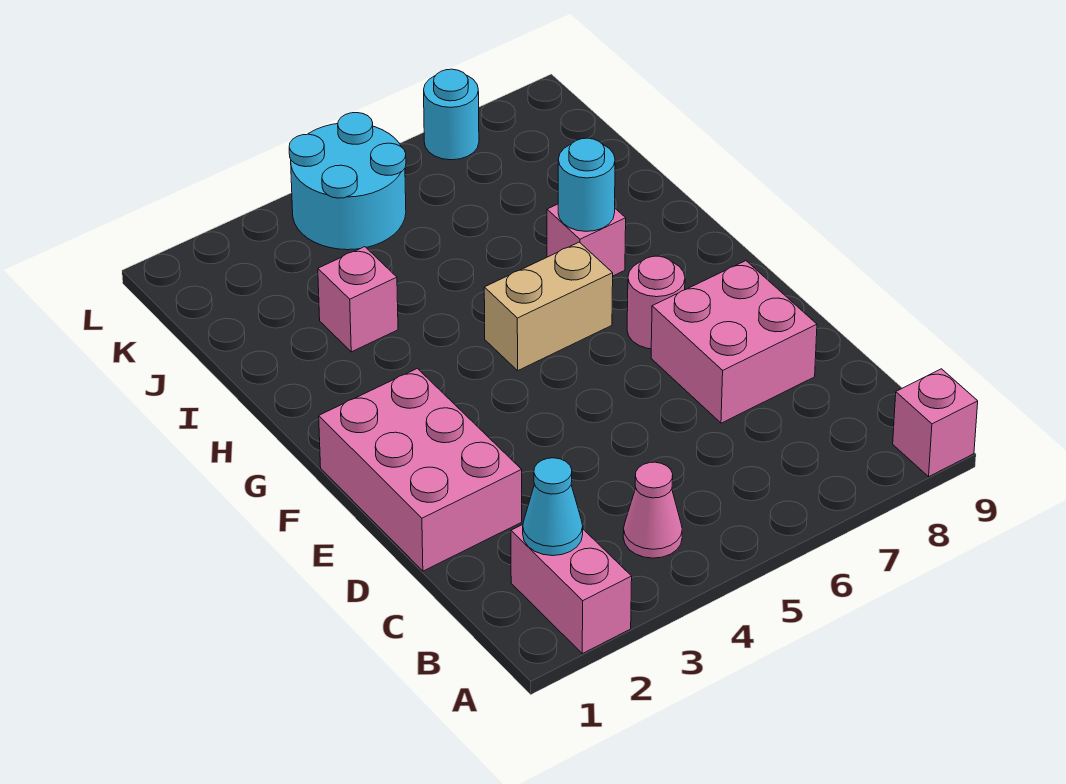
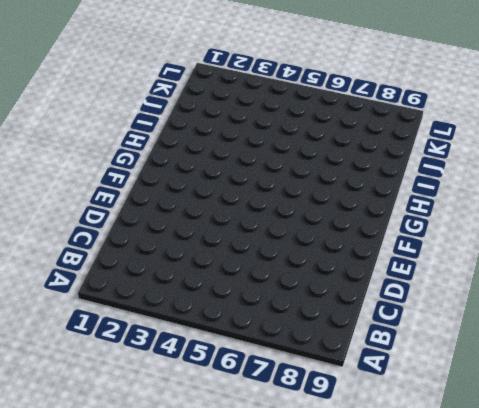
none -> pink 1x2 brick [511,525,632,654]
none -> pink 1x1 brick [893,369,978,477]
none -> pink 1x1 cone [623,462,682,558]

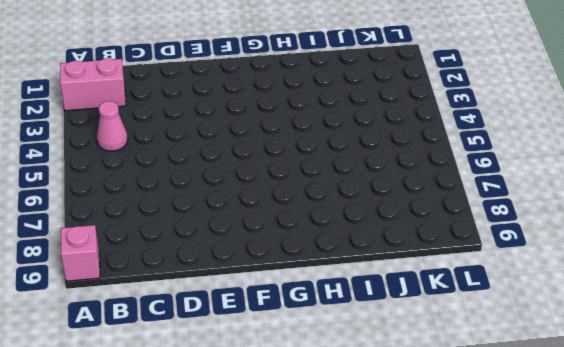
none -> pink 2x3 brick [319,368,522,571]
none -> pink 2x2 brick [651,261,817,423]
none -> pink 1x1 round brick [627,256,685,349]

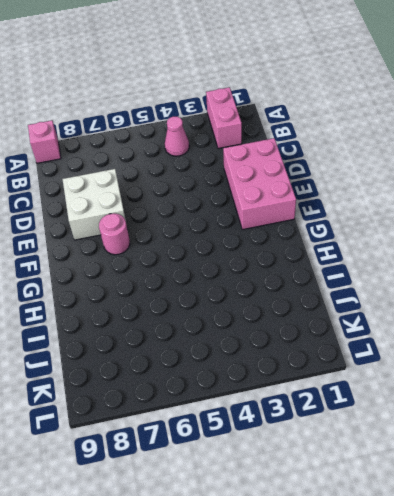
white 2x2 brick [63,169,126,240] -> pink 2x2 brick [651,261,817,423]
none -> tan 1x2 brick [484,242,613,371]
none -> pink 1x1 brick [547,204,626,276]
none -> pink 1x1 brick [318,247,398,352]

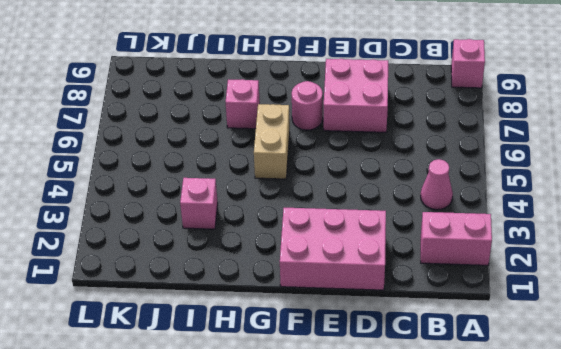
none -> cyan 2x2 round brick [289,113,406,250]
none -> cyan 1x1 round brick [424,69,479,160]
none -> cyan 1x1 cone [523,458,583,556]

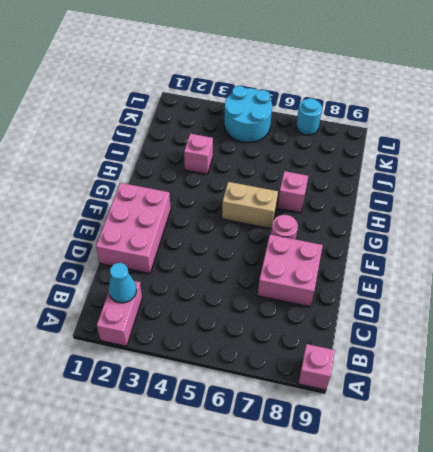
none -> pink 1x1 cone [623,462,682,558]
none -> cyan 1x1 round brick [558,138,615,231]

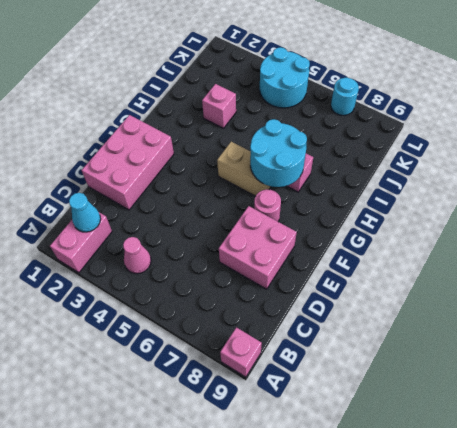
cyan 2x2 round brick [250,119,307,187] -> cyan 1x1 round brick [558,138,615,231]

